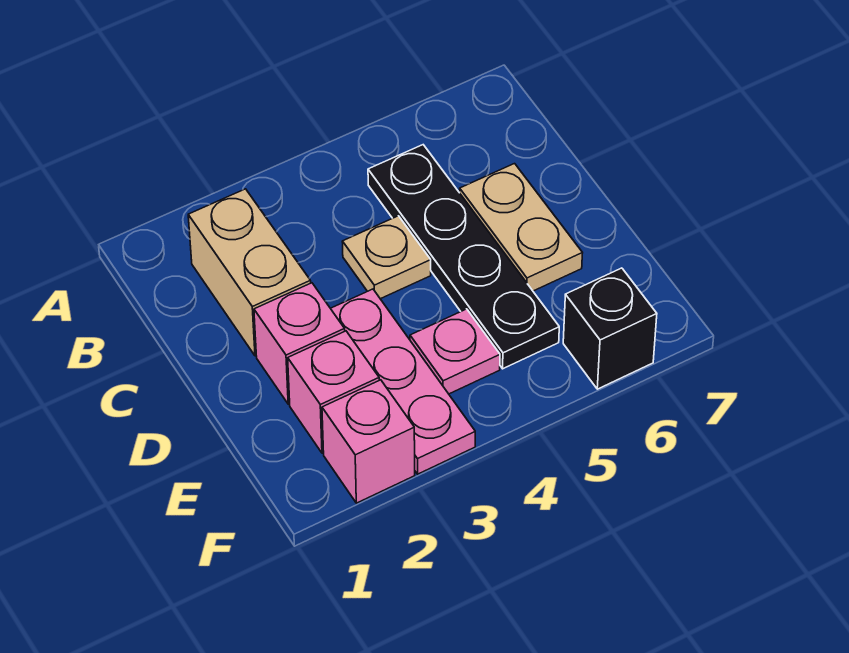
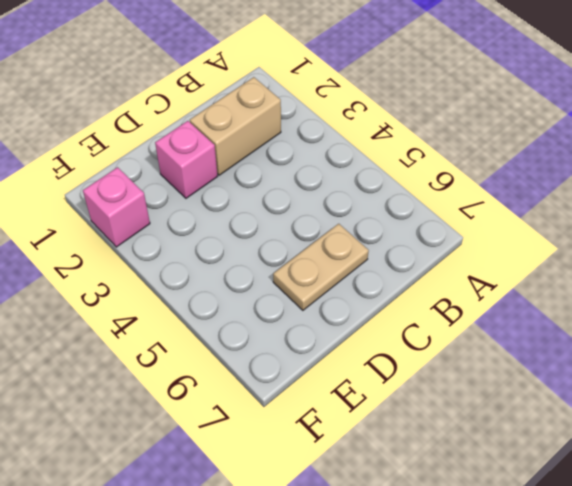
none -> black 1x4 plate [368,145,559,369]
none -> tan 1x1 plate [342,216,431,299]

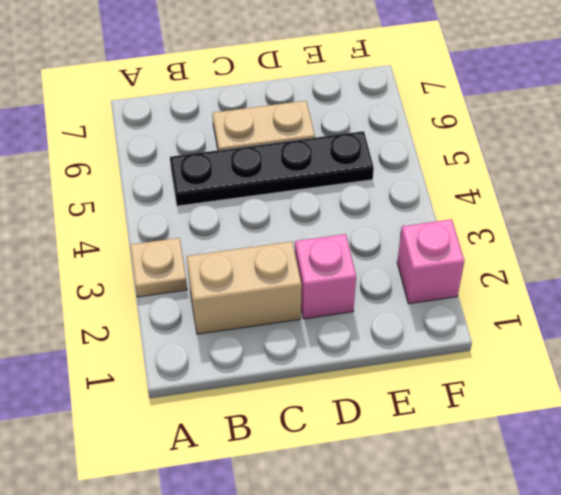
tan 1x1 plate [130,238,187,297] -> tan 1x1 plate moved to [342,216,431,299]
none -> pink 1x3 plate [331,289,475,474]
none -> pink 1x1 brick [288,331,379,453]

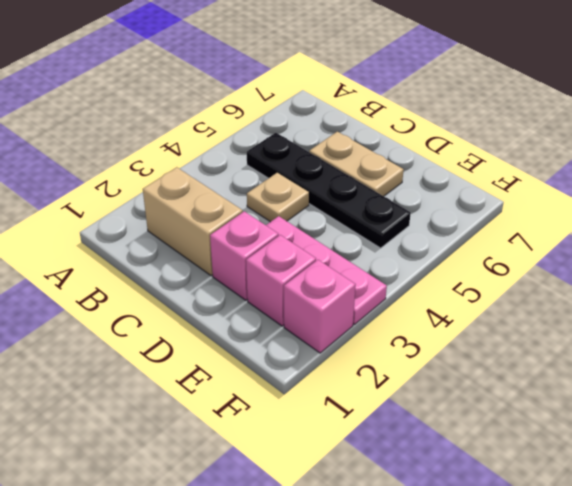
none -> pink 1x1 plate [410,309,500,394]
none -> black 1x1 brick [563,268,657,389]

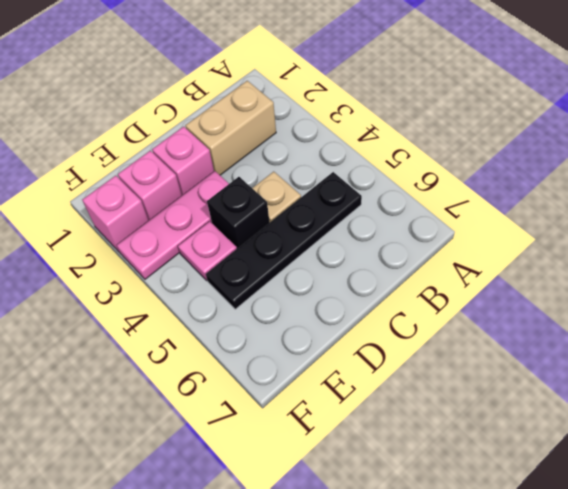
black 1x1 brick [207,177,270,249] -> black 1x1 brick moved to [563,268,657,389]
none -> tan 1x2 plate [460,164,582,291]

